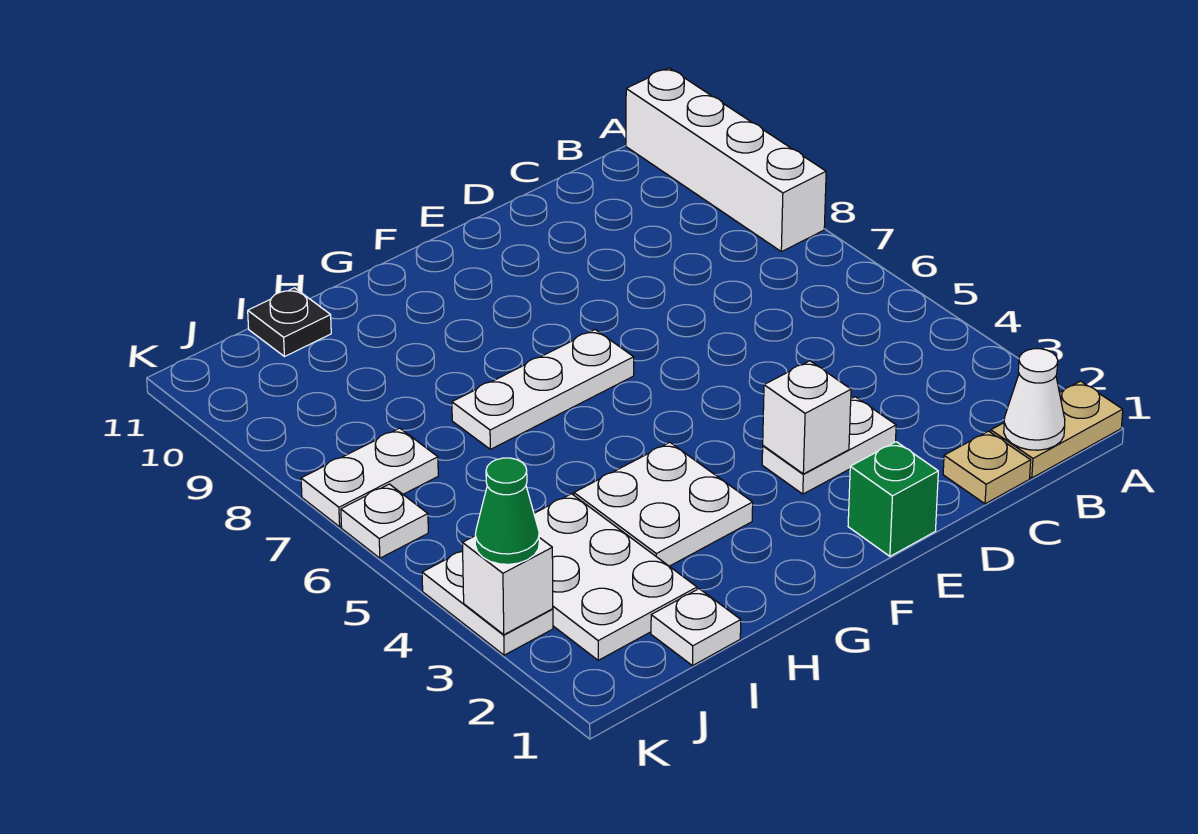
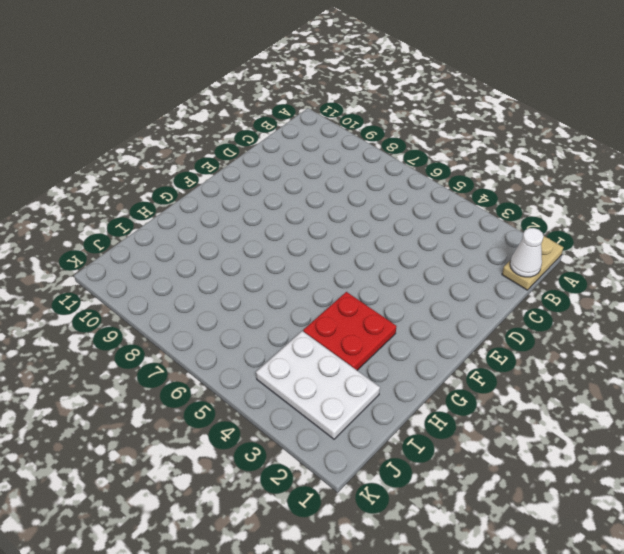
red 2x2 plate [303,292,396,370] -> white 2x2 plate [574,442,753,566]
none -> white 1x4 brick [626,68,826,252]
none -> tan 1x1 plate [943,431,1031,504]
none -> white 1x2 plate [762,397,896,494]

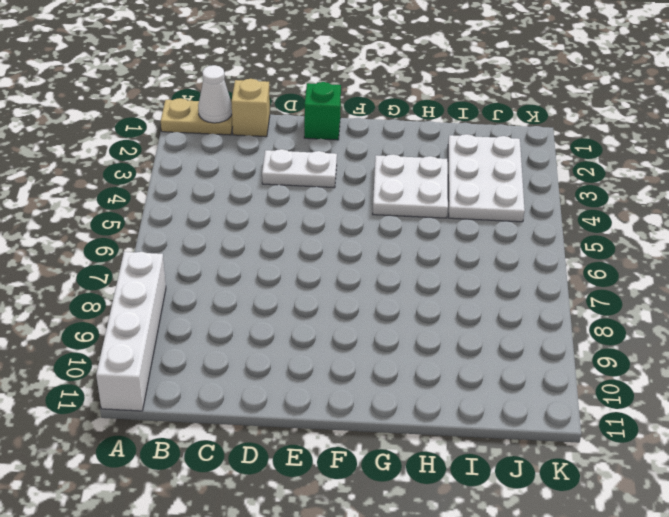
tan 1x1 brick [231,79,270,137] -> tan 1x1 plate [943,431,1031,504]
none -> white 1x3 plate [452,330,634,449]
none -> white 1x1 plate [651,589,741,666]
none -> black 1x1 plate [248,288,331,357]

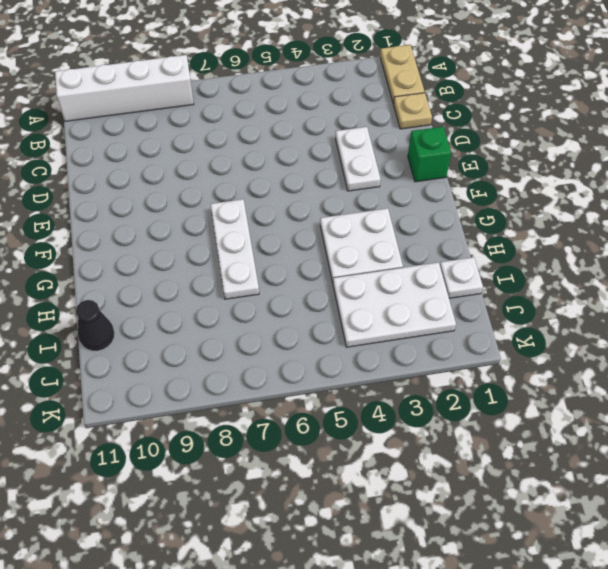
black 1x1 cone [76,300,115,351] -> black 1x1 plate [248,288,331,357]
none -> white 1x2 plate [301,428,438,527]
none -> white 1x2 plate [422,551,553,655]
none -> white 1x1 plate [341,484,428,558]

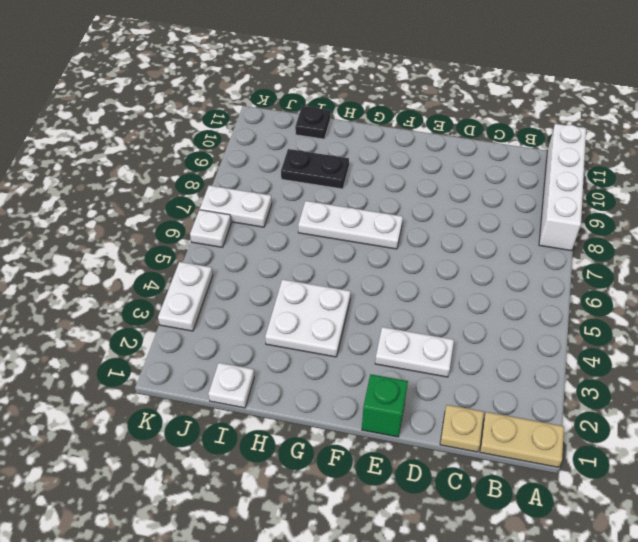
black 1x2 plate [281,149,349,189] -> none
none -> white 2x3 plate [534,494,697,660]
none -> white 1x1 cone [1004,349,1065,450]
none -> white 1x1 brick [763,361,851,474]

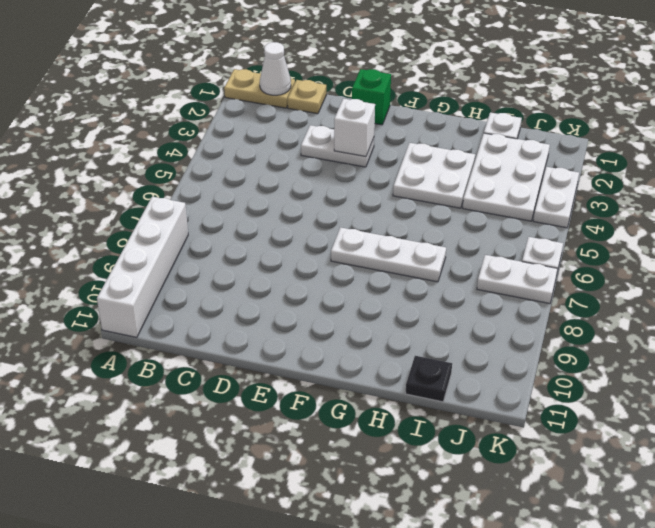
none -> white 1x1 brick [462,536,553,635]
none -> green 1x1 cone [475,458,539,564]

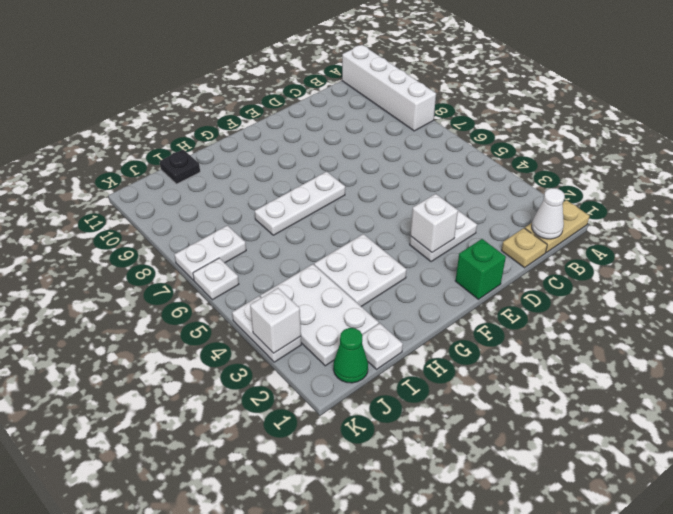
green 1x1 cone [333,328,368,383] -> green 1x1 cone moved to [475,458,539,564]

